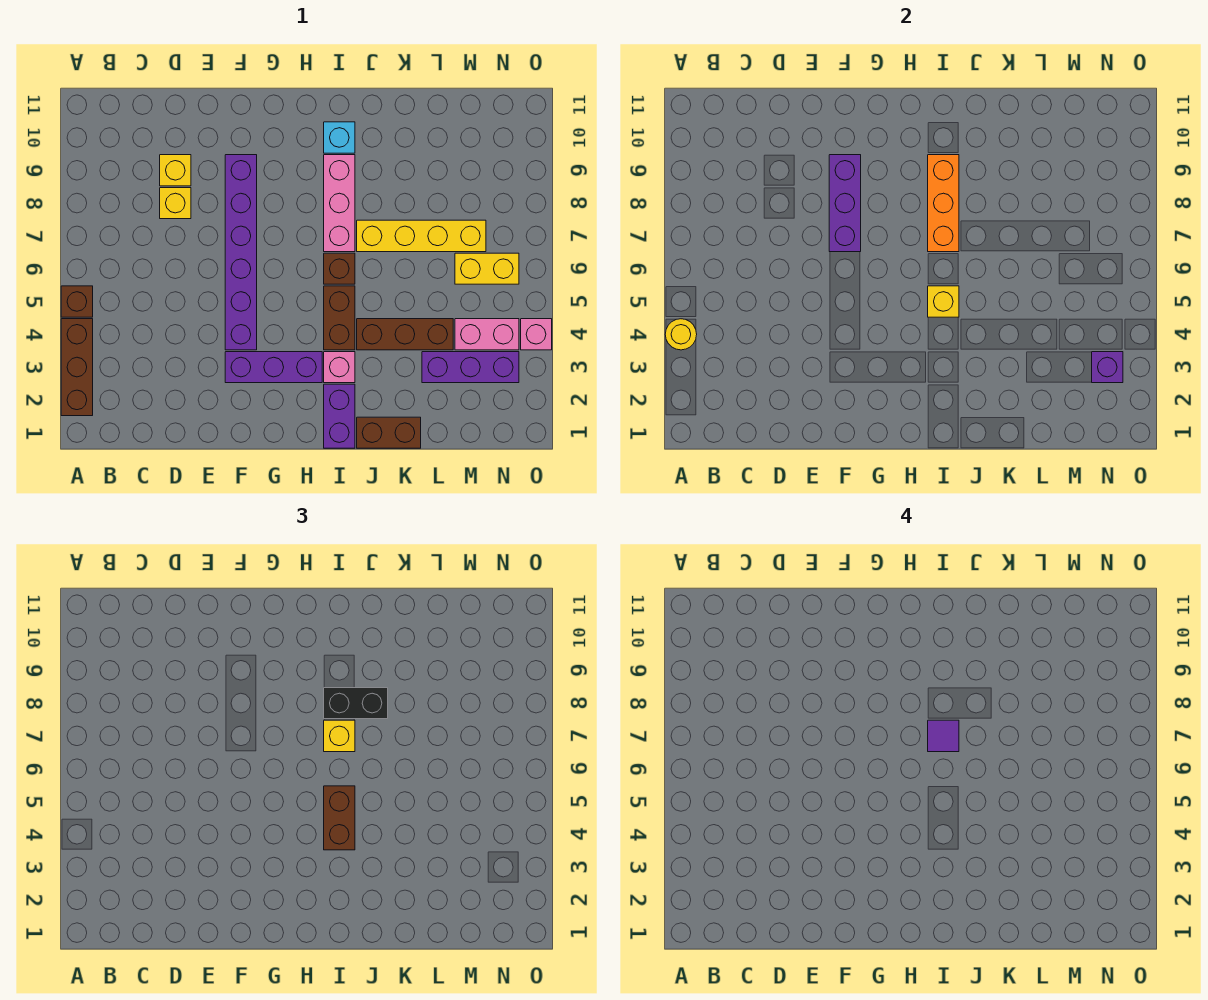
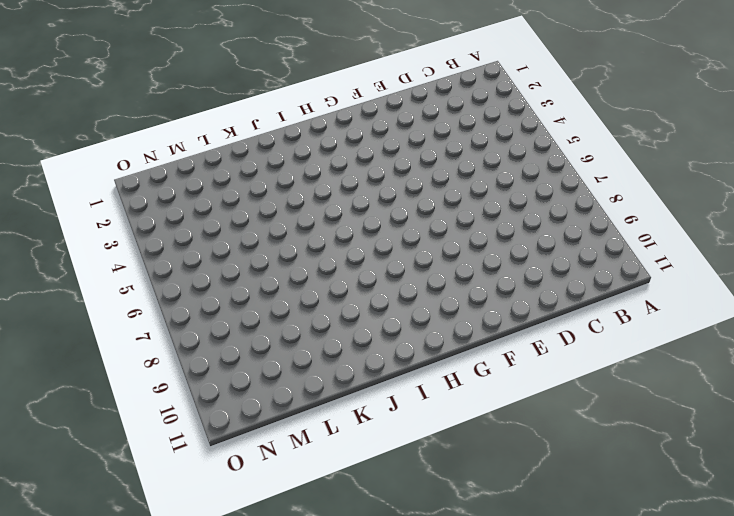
none -> brown 1x3 brick [61,319,93,416]
none -> brown 1x1 brick [61,286,93,317]
none -> yellow 1x1 brick [160,188,191,219]

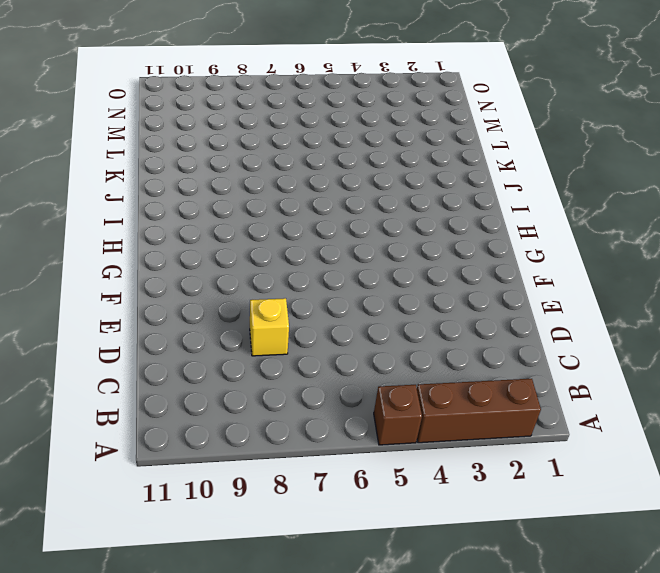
none -> yellow 1x1 brick [160,155,191,186]
none -> purple 1x3 brick [225,352,322,383]
none -> purple 1x6 brick [225,155,257,350]

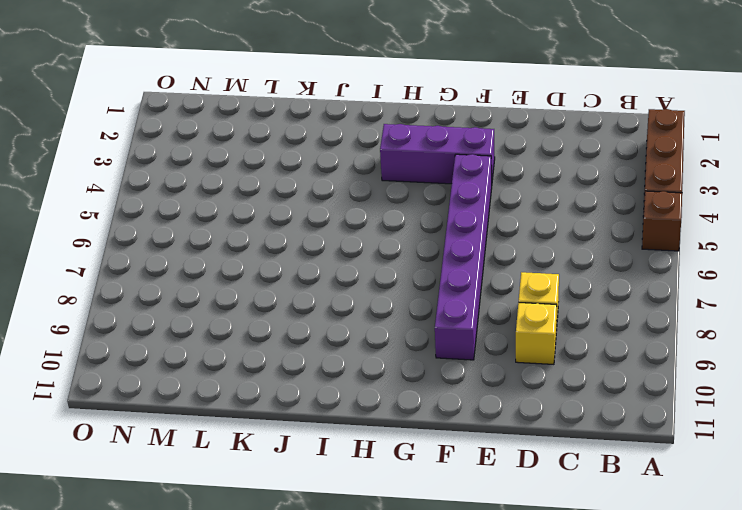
none -> purple 1x2 brick [324,384,355,448]
none -> pink 1x1 brick [324,352,355,383]
none -> brown 1x2 brick [324,286,355,350]

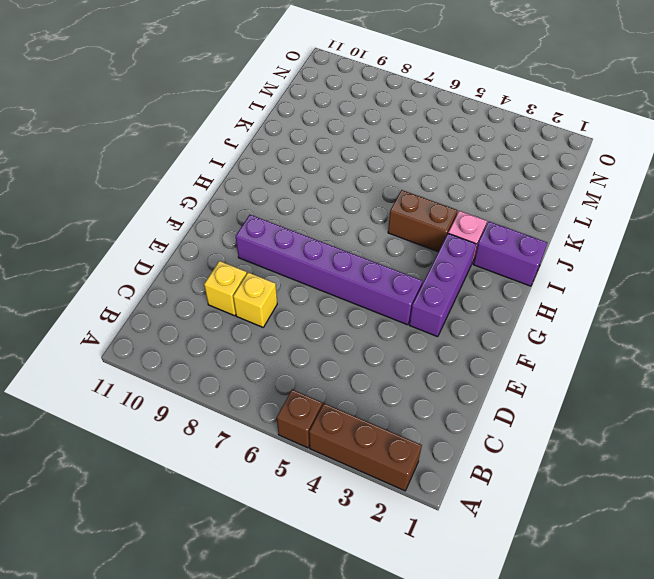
none -> brown 1x1 brick [324,253,355,284]
none -> pink 1x3 brick [324,155,355,252]
none -> cyan 1x1 brick [324,122,355,153]

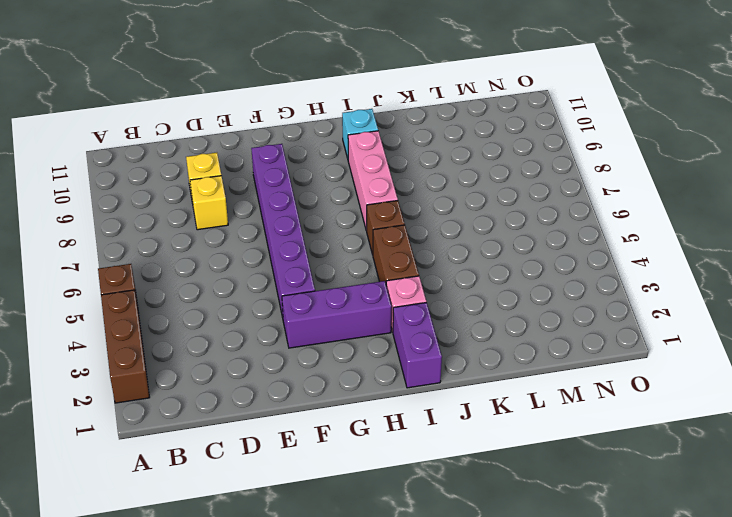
none -> brown 1x2 brick [357,417,421,448]
none -> brown 1x3 brick [357,319,453,350]
none -> yellow 1x4 brick [357,220,486,252]

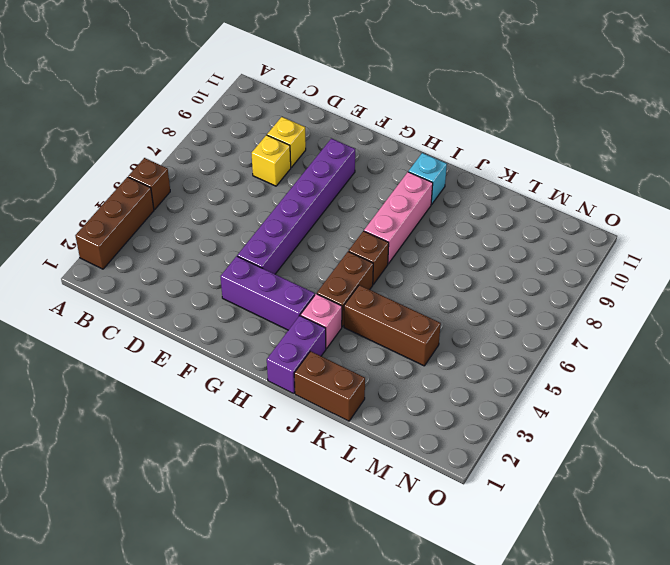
none -> yellow 1x4 brick [357,220,486,252]
none -> purple 1x3 brick [422,352,519,383]
none -> pink 1x2 brick [455,319,519,350]

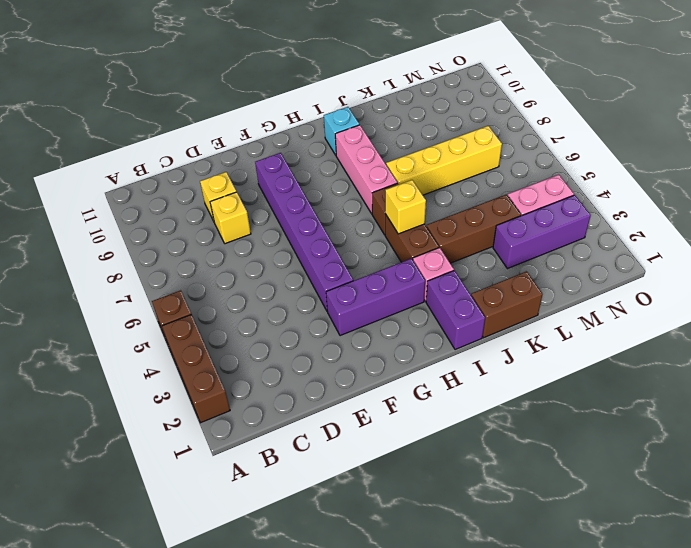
none -> yellow 1x2 brick [455,253,519,284]
none -> pink 1x1 brick [521,319,552,350]
none -> yellow 1x1 round brick [665,319,697,350]

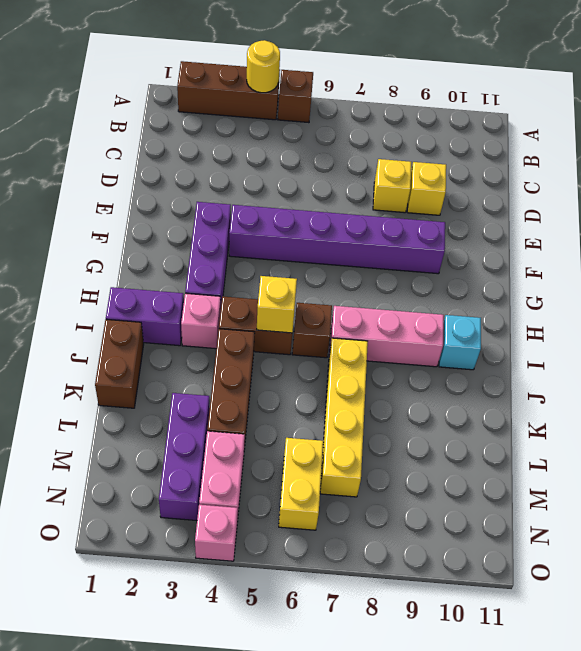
none -> purple 1x3 brick [829,155,861,252]
none -> orange 1x3 brick [928,155,959,252]
none -> purple 1x1 brick [1092,352,1123,383]

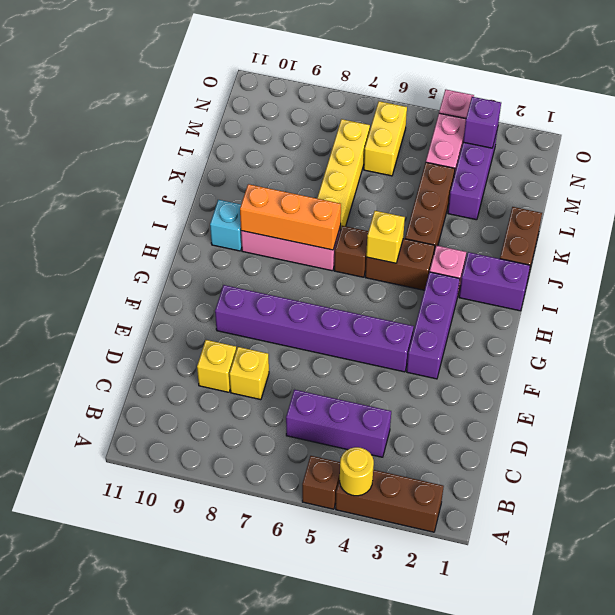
purple 1x3 brick [286,390,391,457] -> purple 1x3 brick moved to [829,155,861,252]
none -> brown 1x2 brick [324,786,355,850]
none -> yellow 1x1 brick [324,720,355,752]
none -> black 1x2 brick [324,688,388,719]

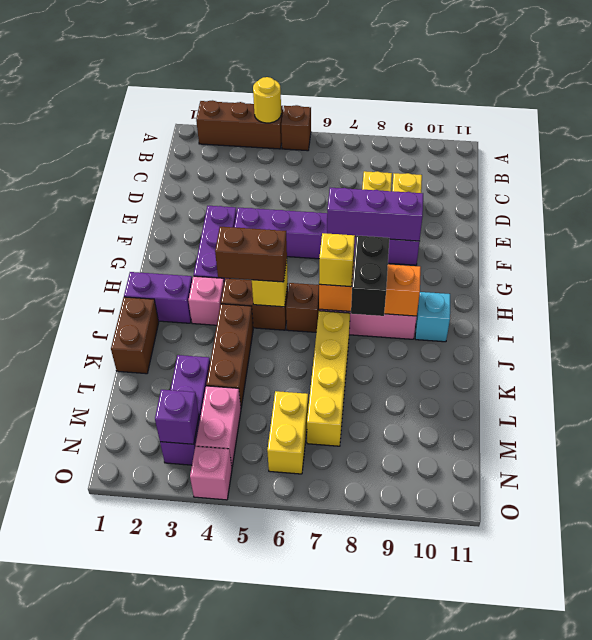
none -> purple 1x1 tile [928,720,959,752]

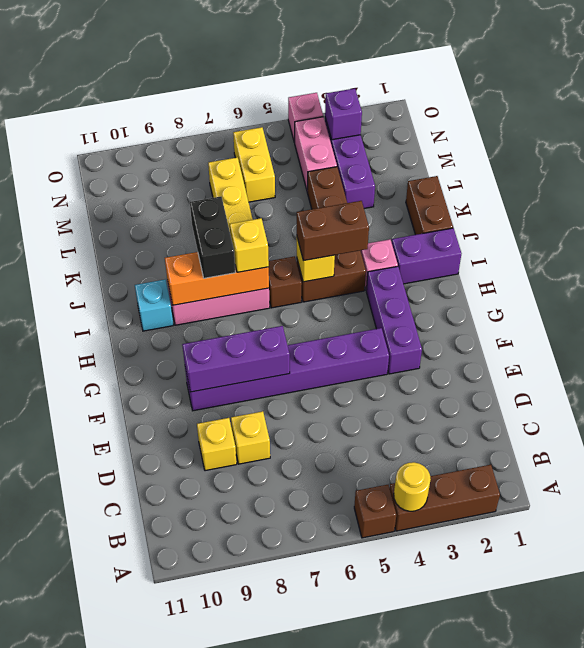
none -> purple 1x1 tile [928,720,959,752]

